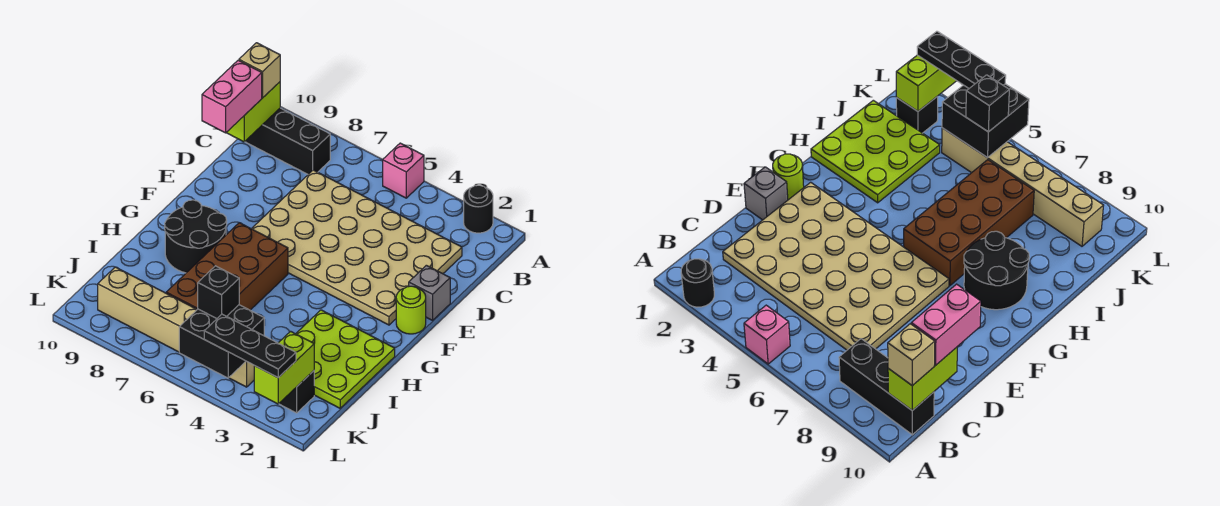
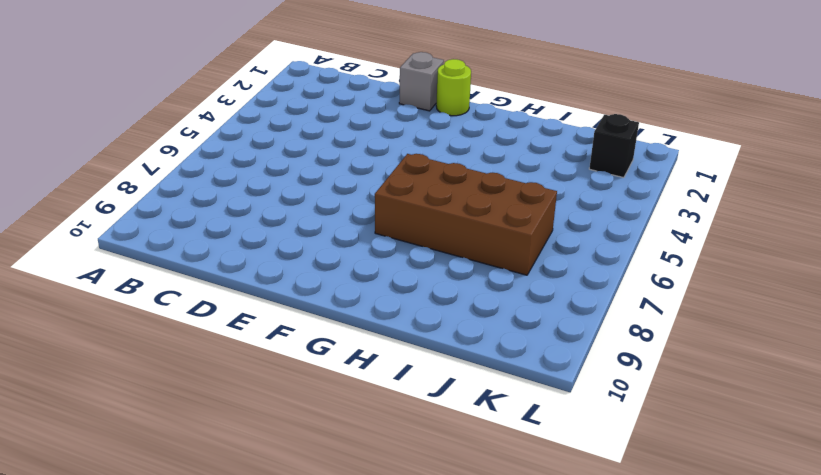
none -> black 1x1 round brick [464,185,493,233]
none -> pink 1x1 brick [383,143,424,198]
none -> black 1x3 brick [245,108,330,174]

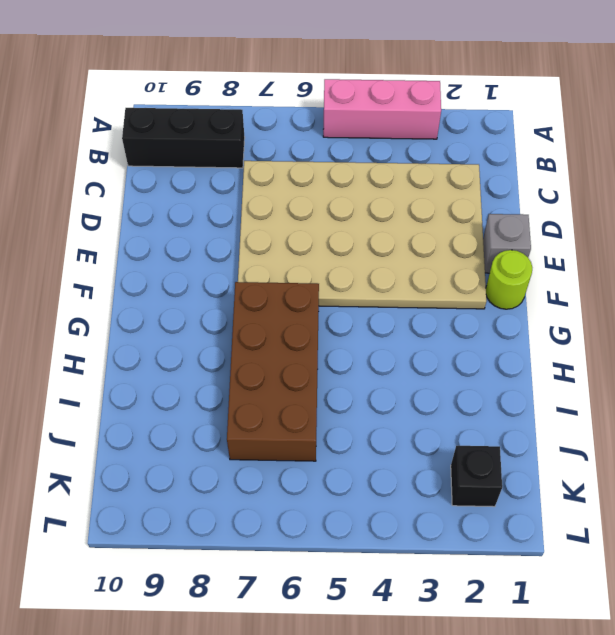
pink 1x3 brick [323,79,441,139] -> pink 1x1 brick [383,143,424,198]
none -> black 1x1 round brick [464,185,493,233]
none -> black 2x2 round brick [165,200,227,273]
none -> lime 3x3 plate [296,310,395,408]

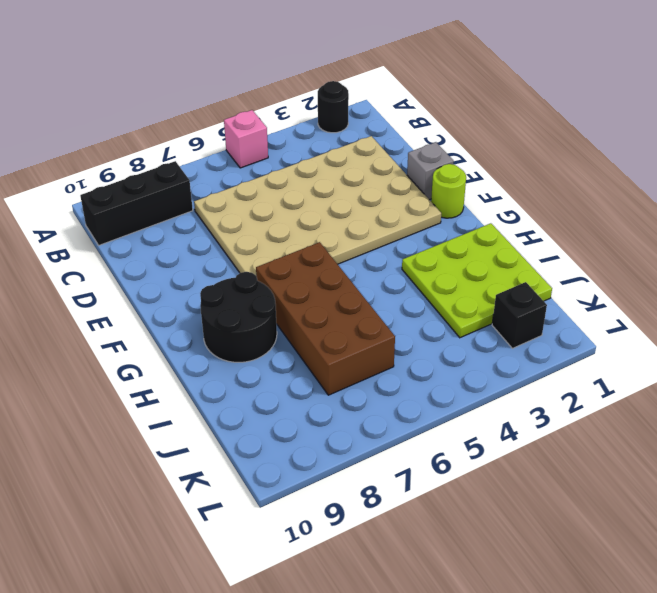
none -> tan 1x6 brick [98,267,254,387]
none -> lime 1x2 brick [226,82,280,142]
none -> lime 1x2 brick [254,331,314,404]

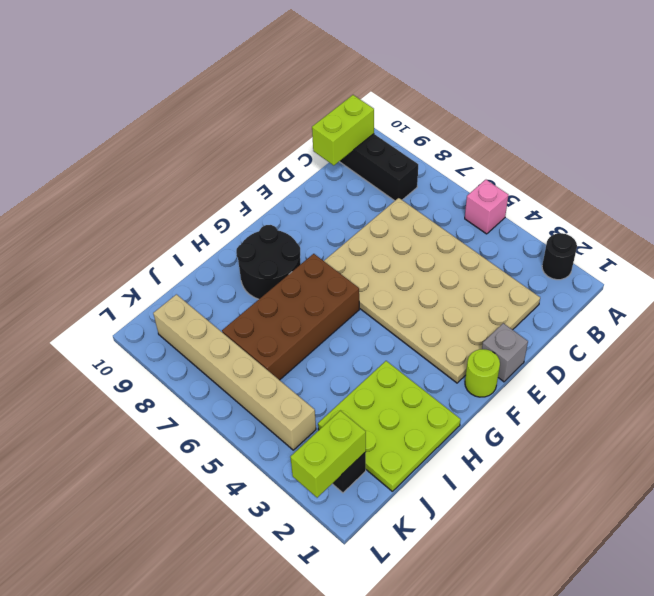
none -> black 2x2 brick [179,305,264,378]
none -> tan 1x1 brick [239,43,280,98]
none -> pink 1x2 brick [202,60,262,133]

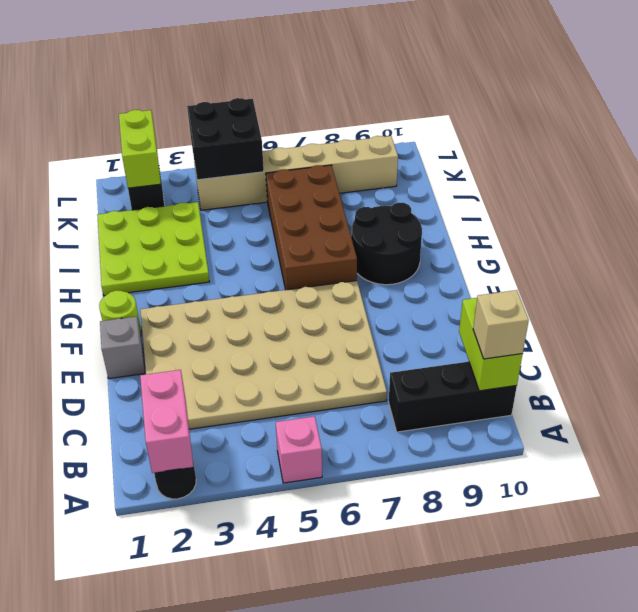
pink 1x2 brick [140,370,193,473] -> pink 1x2 brick moved to [202,60,262,133]
none -> black 1x1 brick [198,266,239,319]
none -> black 1x3 plate [204,314,296,378]

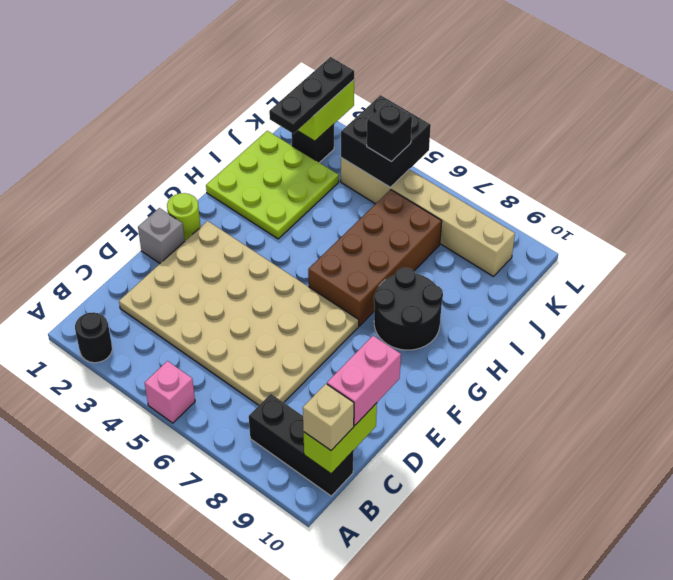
black 1x3 plate [269,57,354,134] -> black 1x3 plate turned to [204,314,296,378]

